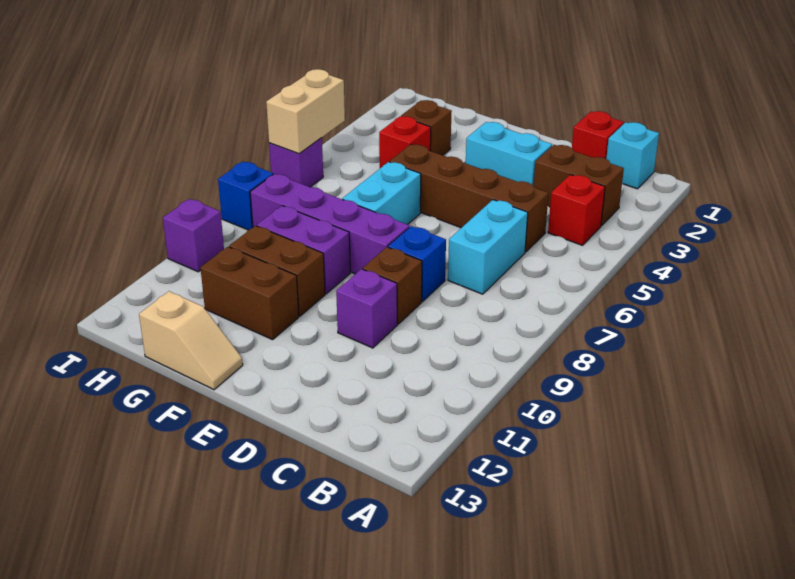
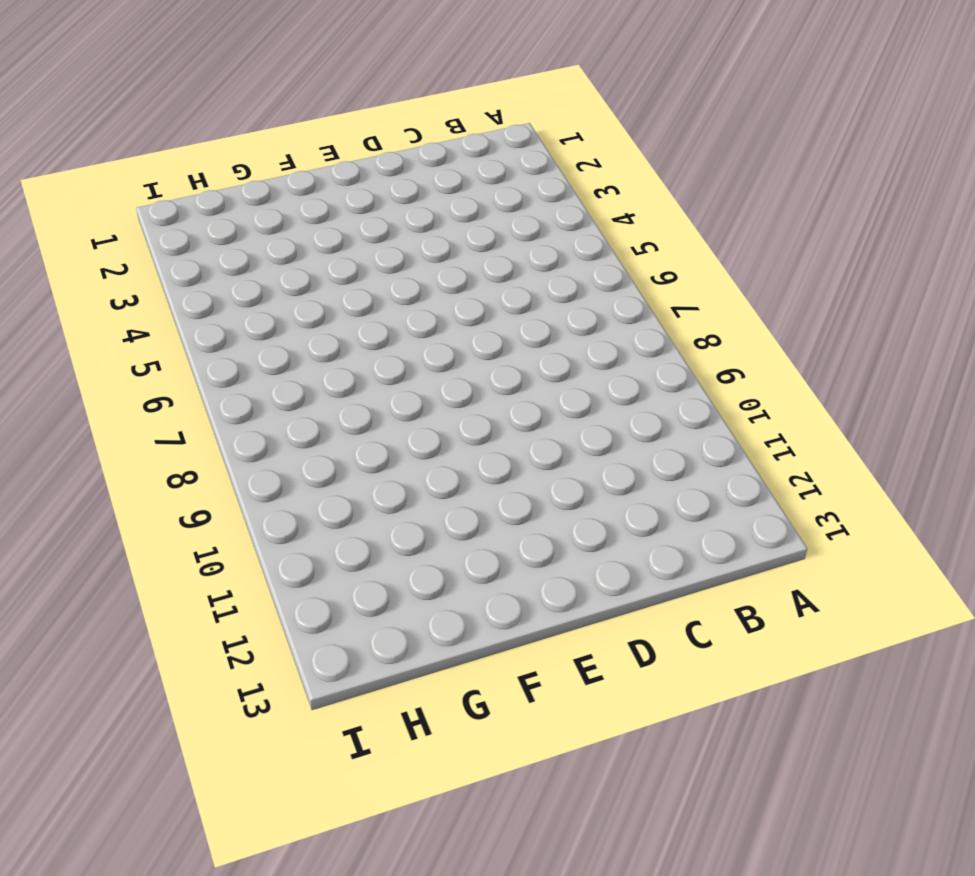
none -> cyan 1x1 brick [606,122,659,189]
none -> brown 1x2 brick [534,145,624,226]
none -> red 1x1 brick [548,175,605,245]

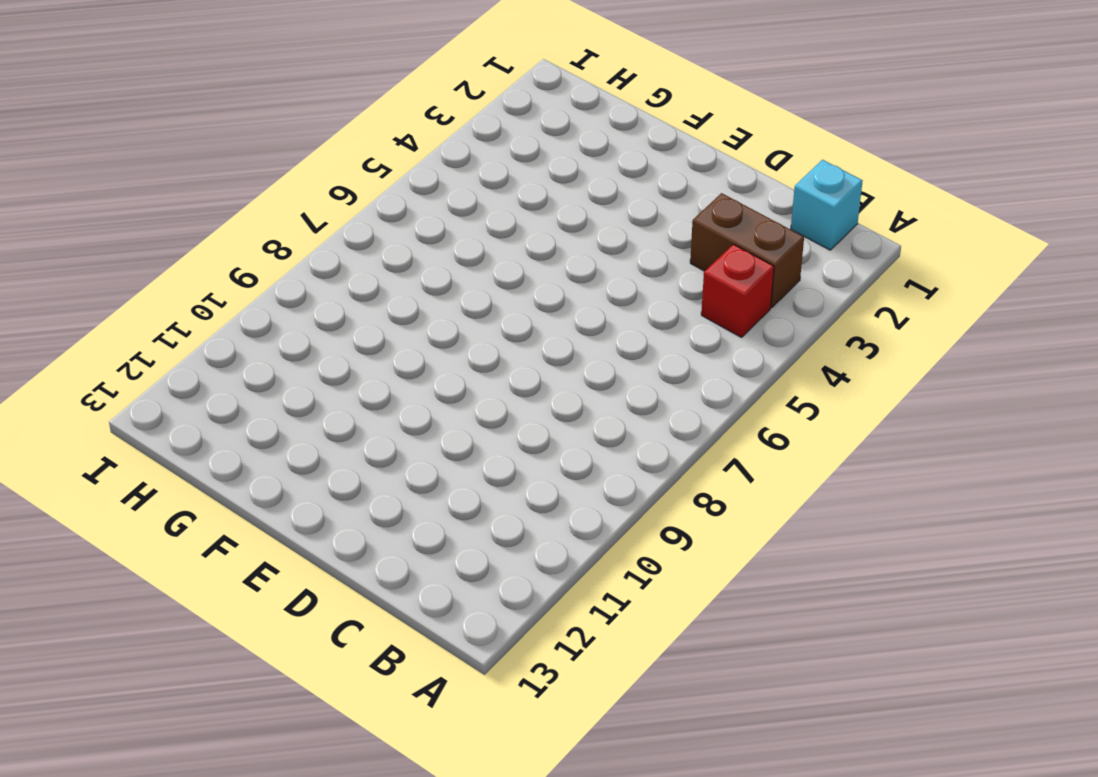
none -> red 1x1 brick [572,111,624,159]
none -> brown 1x4 brick [390,144,548,252]
none -> cyan 1x2 brick [448,200,528,294]

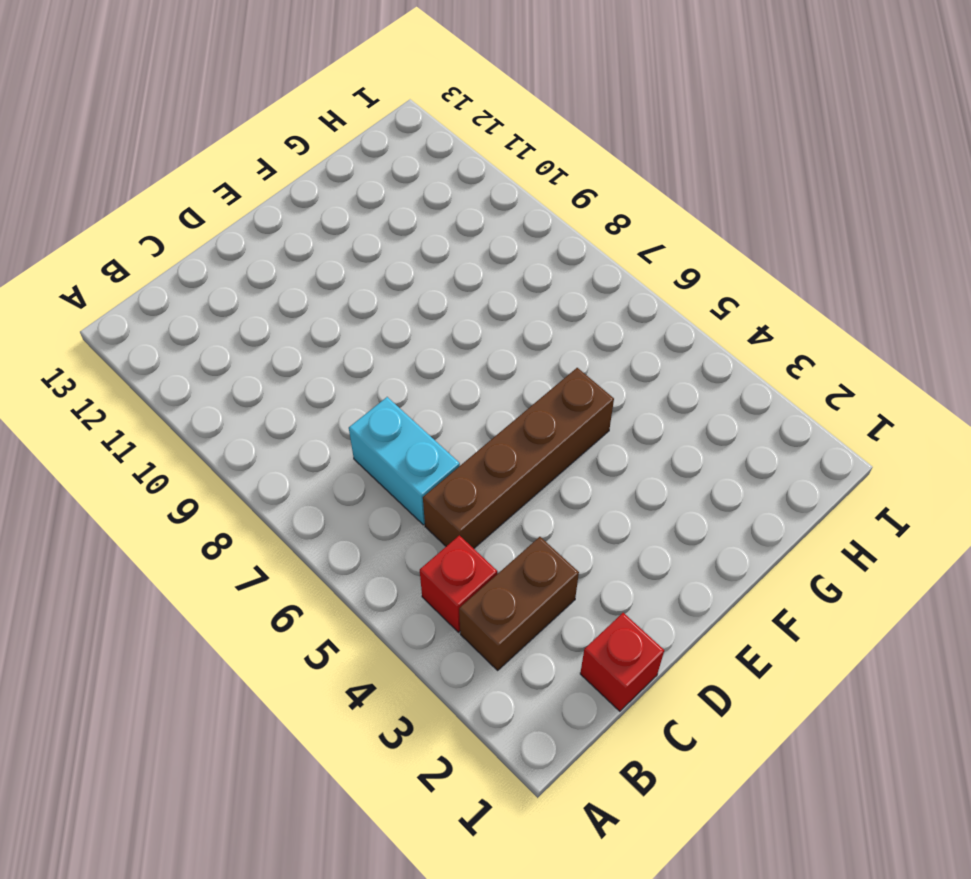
none -> cyan 1x1 brick [606,122,659,189]
none -> cyan 1x2 brick [466,122,552,186]
none -> blue 1x1 brick [388,226,446,301]

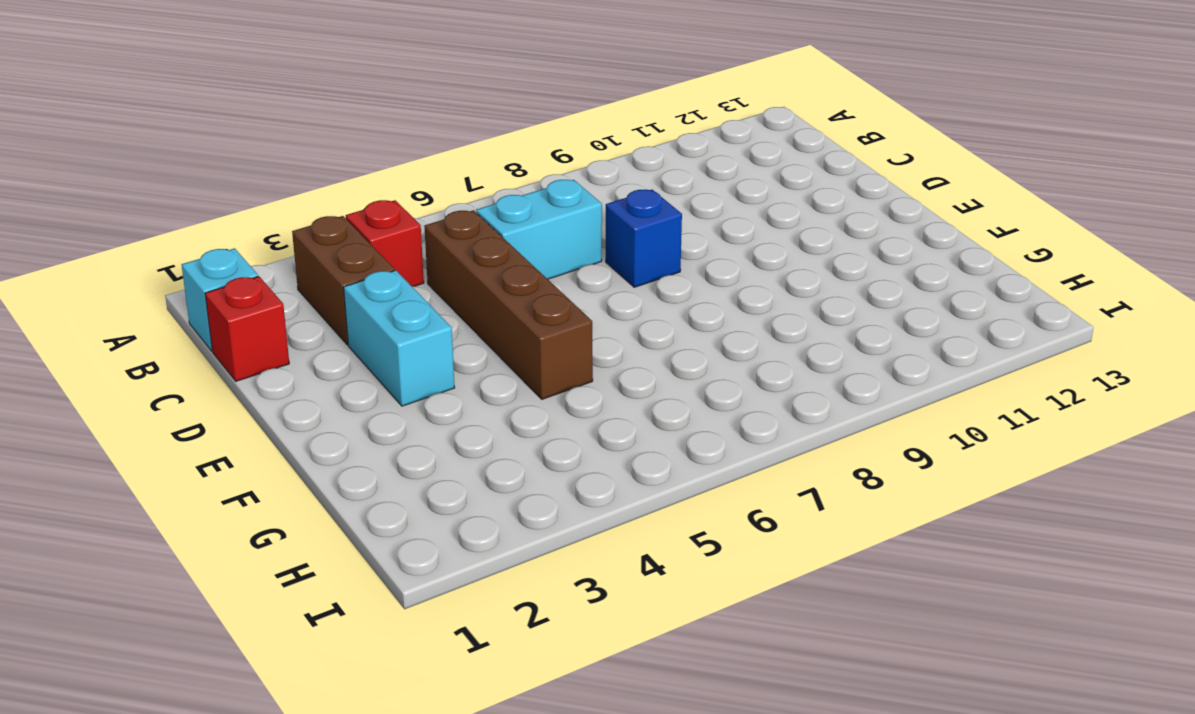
none -> brown 1x1 brick [363,247,422,324]
none -> purple 1x1 brick [336,269,397,348]
none -> purple 1x4 brick [250,174,410,274]

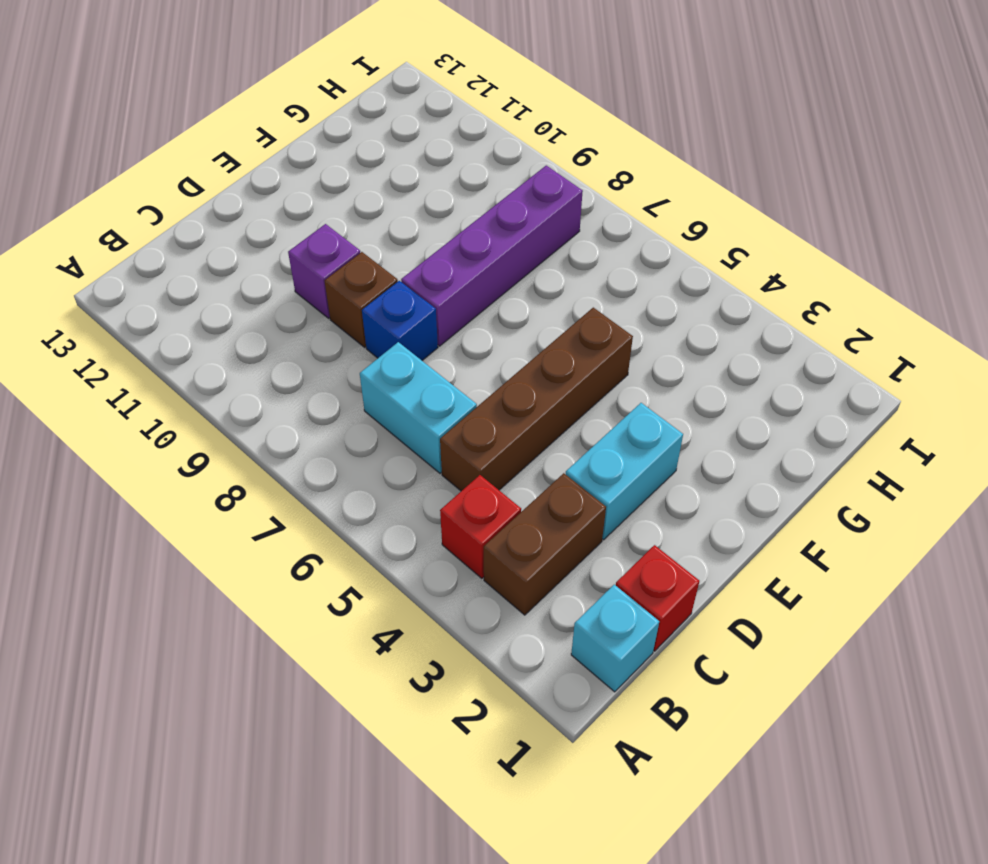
none -> cyan 1x2 brick [342,162,421,225]
none -> purple 1x2 brick [257,206,350,294]
none -> brown 1x2 brick [229,226,325,316]

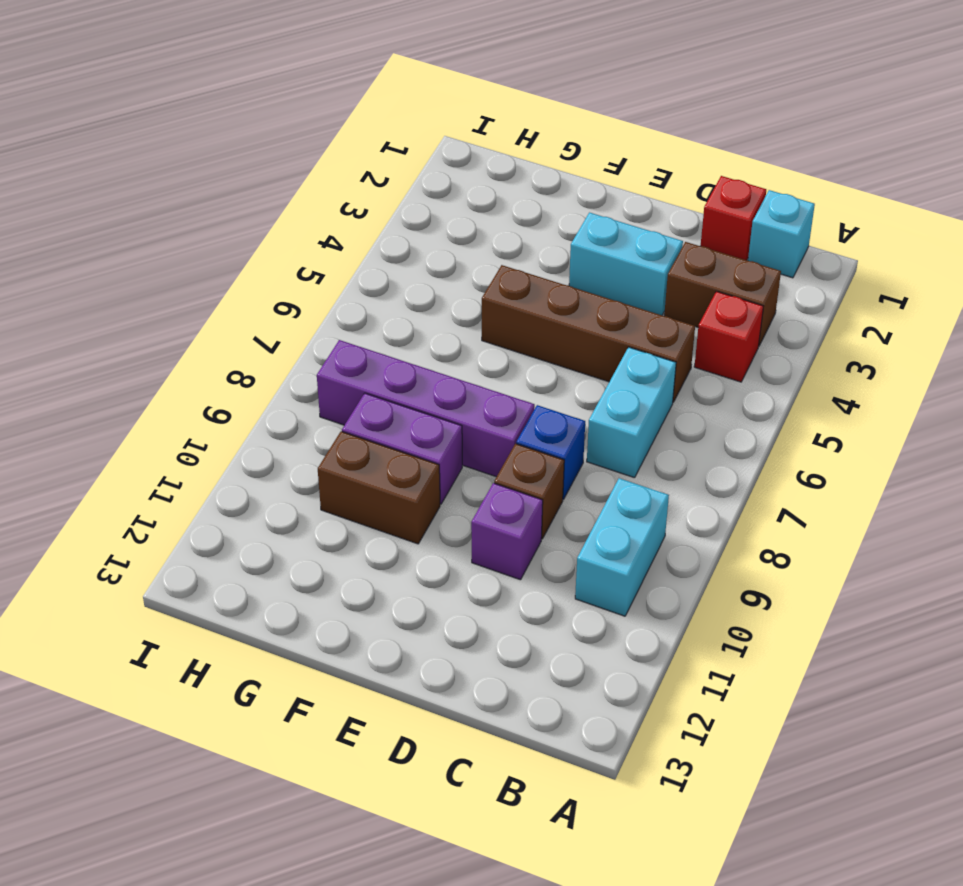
cyan 1x2 brick [575,478,669,616] -> cyan 1x2 brick moved to [342,162,421,225]
none -> brown 1x2 brick [200,247,299,340]
none -> tan 1x2 slope [139,291,243,390]
none -> brown 1x1 brick [401,100,452,155]

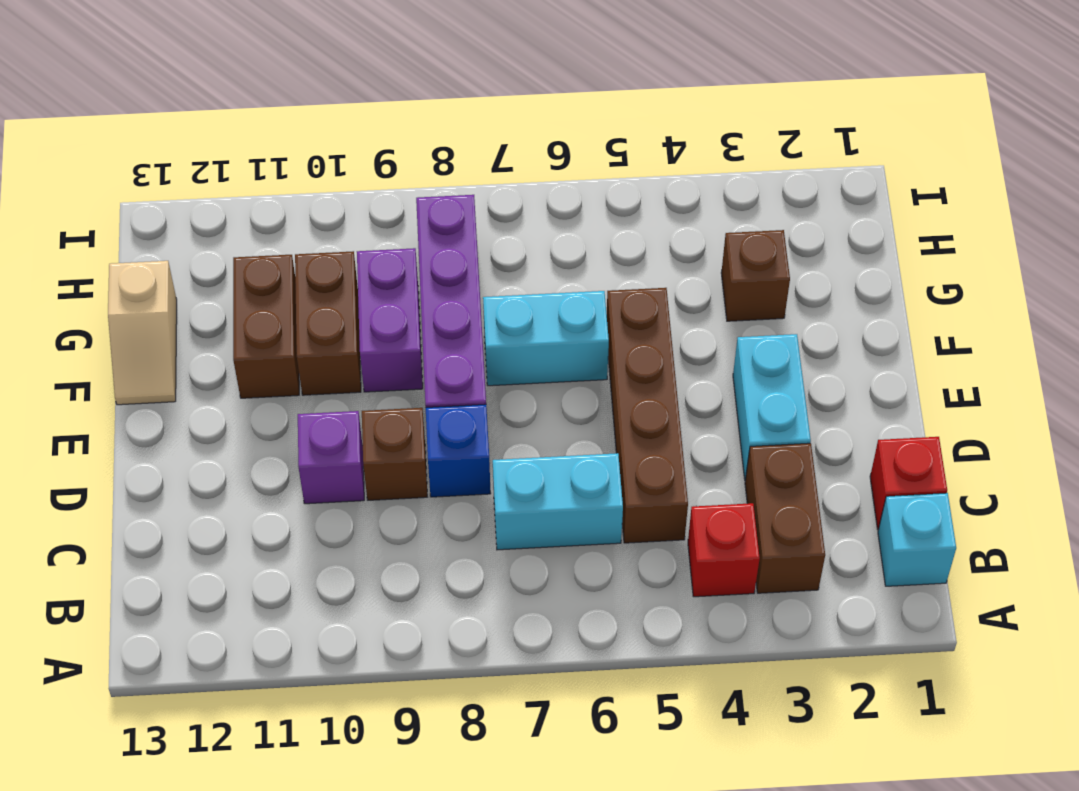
none -> red 1x1 brick [379,116,431,168]
none -> purple 1x1 brick [269,138,323,187]
none -> blue 1x1 brick [218,162,273,230]

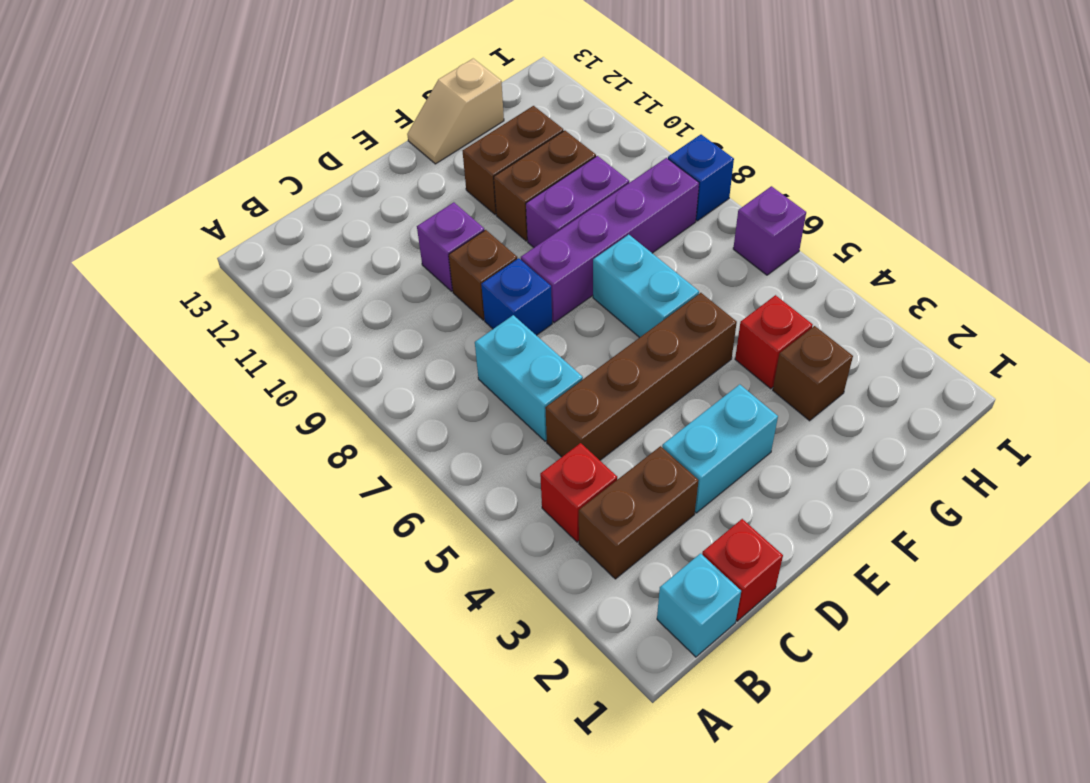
none -> purple 1x1 brick [163,199,224,272]
none -> tan 1x2 brick [266,69,345,154]

